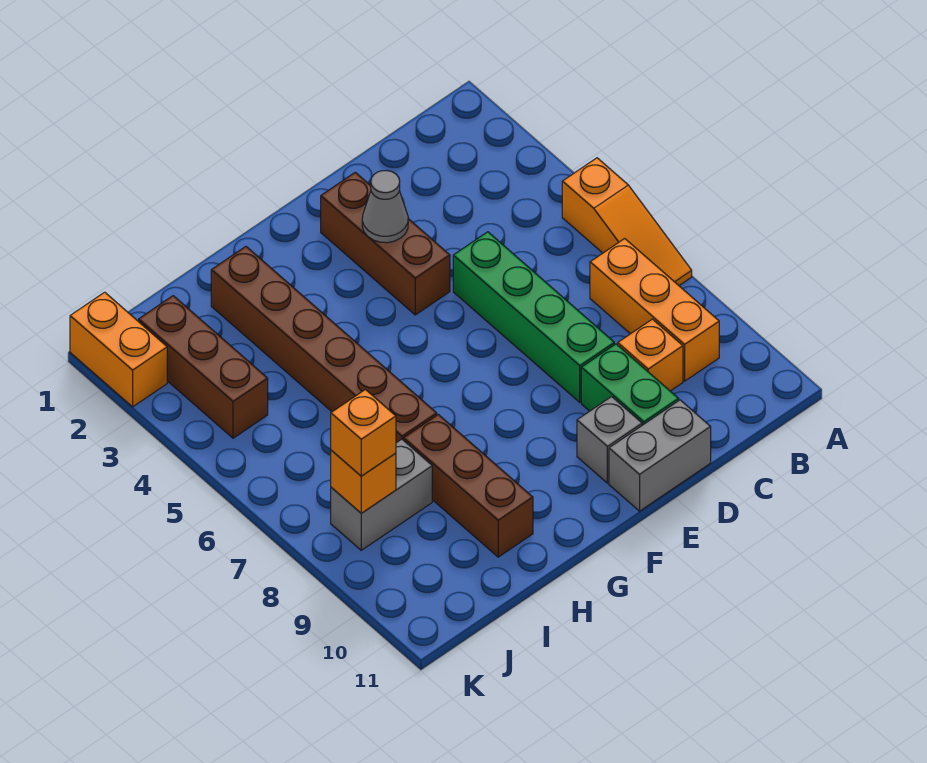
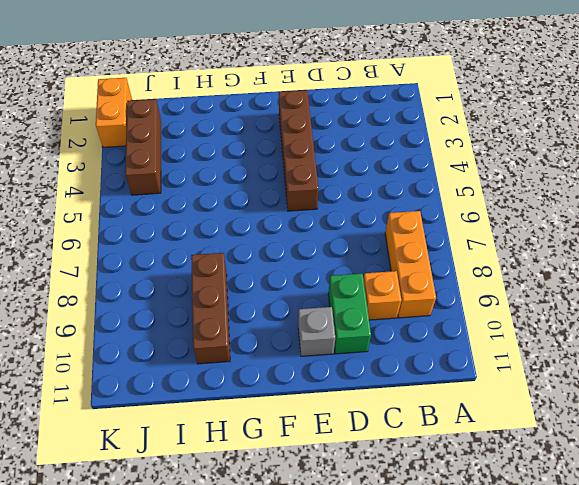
brown 1x4 brick [279,90,318,211] -> brown 1x3 brick [321,172,450,315]
none -> orange 1x3 slope [562,158,692,285]
none -> green 1x4 brick [453,232,614,402]
none -> grey 1x2 brick [609,400,711,511]

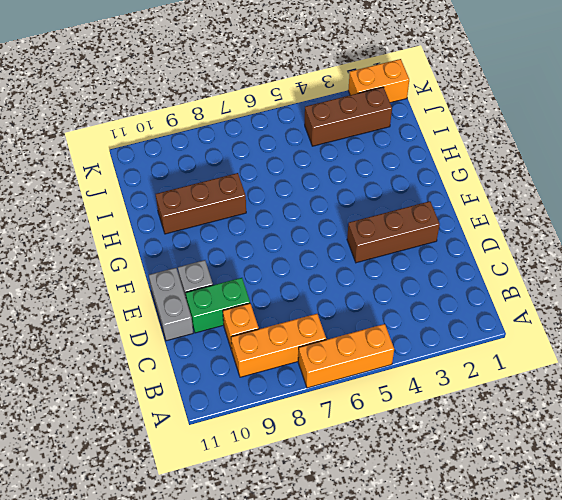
orange 1x3 brick [298,324,394,388] -> orange 1x3 slope [562,158,692,285]
none -> green 1x4 brick [453,232,614,402]
none -> brown 1x6 brick [211,247,437,443]
none -> grey 1x2 brick [331,439,432,550]

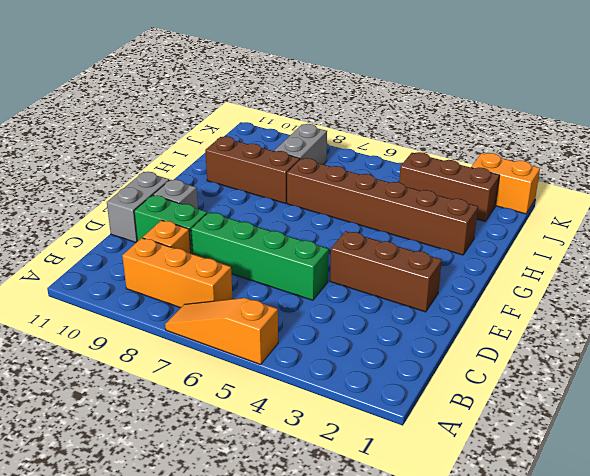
none -> grey 1x1 cone [362,171,408,243]
none -> orange 1x1 brick [331,450,396,513]
none -> orange 1x1 brick [331,390,396,476]

